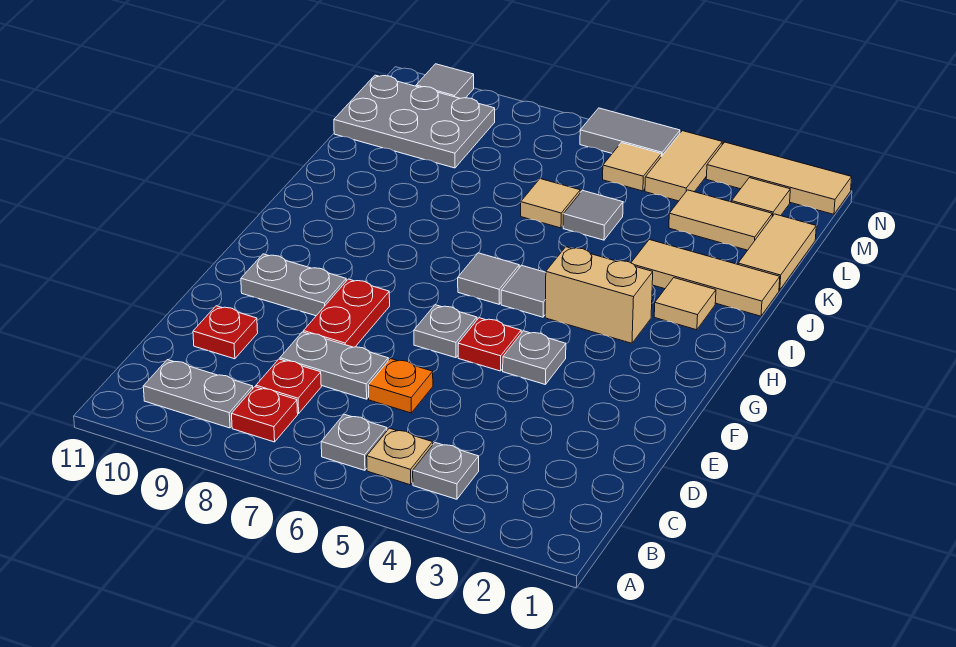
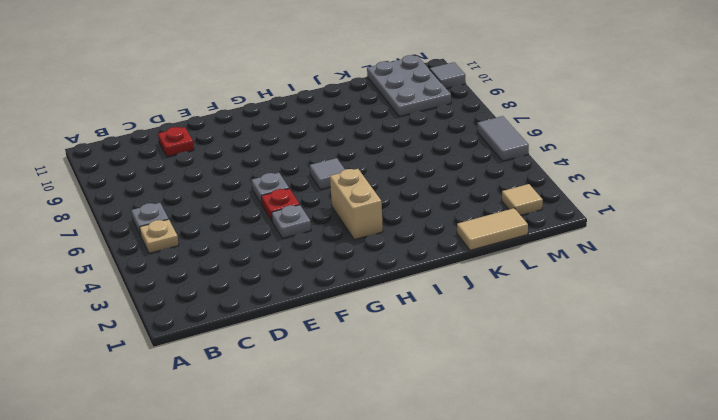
none -> grey 1x1 plate [413,443,479,499]
none -> red 1x1 plate [232,387,298,442]
none -> grey 1x2 plate [143,360,253,428]
none -> red 1x1 plate [256,359,321,414]

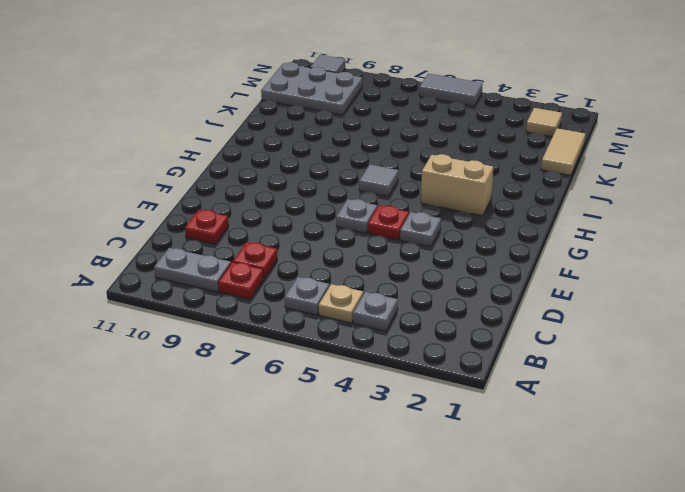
none -> orange 1x1 plate [368,359,433,413]
none -> grey 1x2 plate [280,332,388,399]
none -> red 1x2 plate [304,279,390,347]
none -> grey 1x2 plate [241,254,346,316]

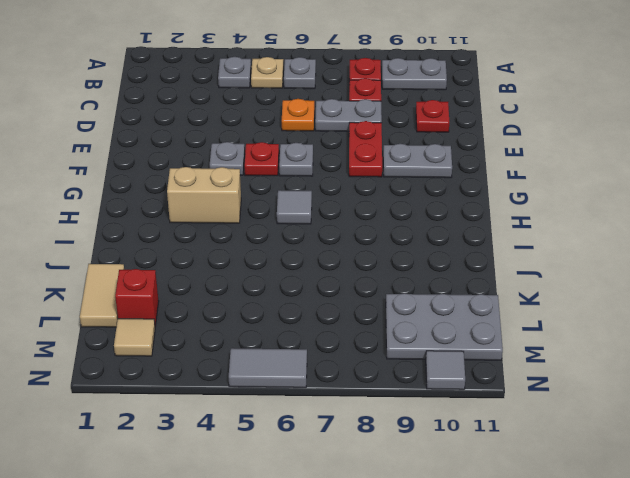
red 1x1 brick [115,269,159,327] -> tan 1x2 tile [669,190,772,250]
none -> grey 1x1 tile [501,265,546,317]
none -> tan 1x1 tile [654,278,716,330]
none -> tan 1x3 tile [631,240,780,316]
none -> grey 1x1 tile [563,190,623,240]

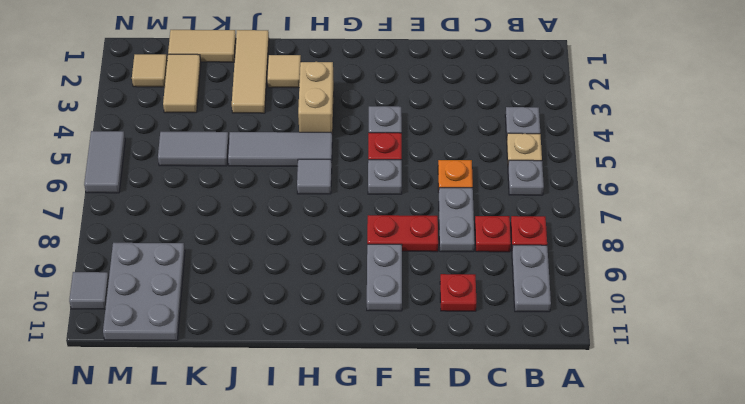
grey 1x3 tile [228,132,332,166] -> grey 1x1 tile [501,265,546,317]
grey 1x2 tile [158,132,229,166] -> grey 1x1 tile [563,190,623,240]
none -> tan 1x1 tile [521,179,580,228]
none -> tan 1x2 tile [645,131,722,201]
none -> tan 1x1 tile [603,143,661,191]
none -> tan 1x3 tile [706,142,852,214]

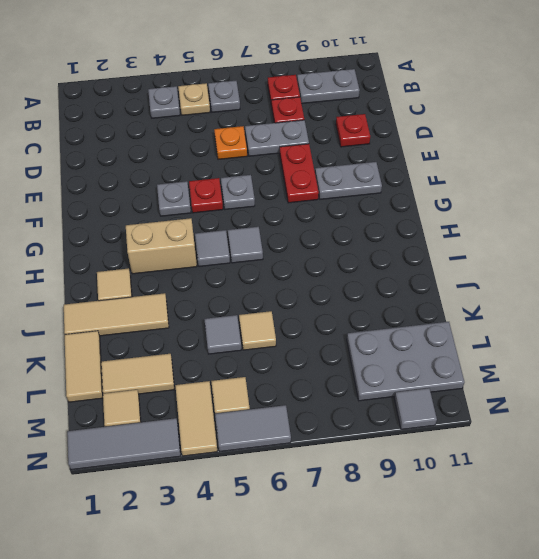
grey 1x3 tile [67,418,181,470] -> tan 1x3 tile [706,142,852,214]

